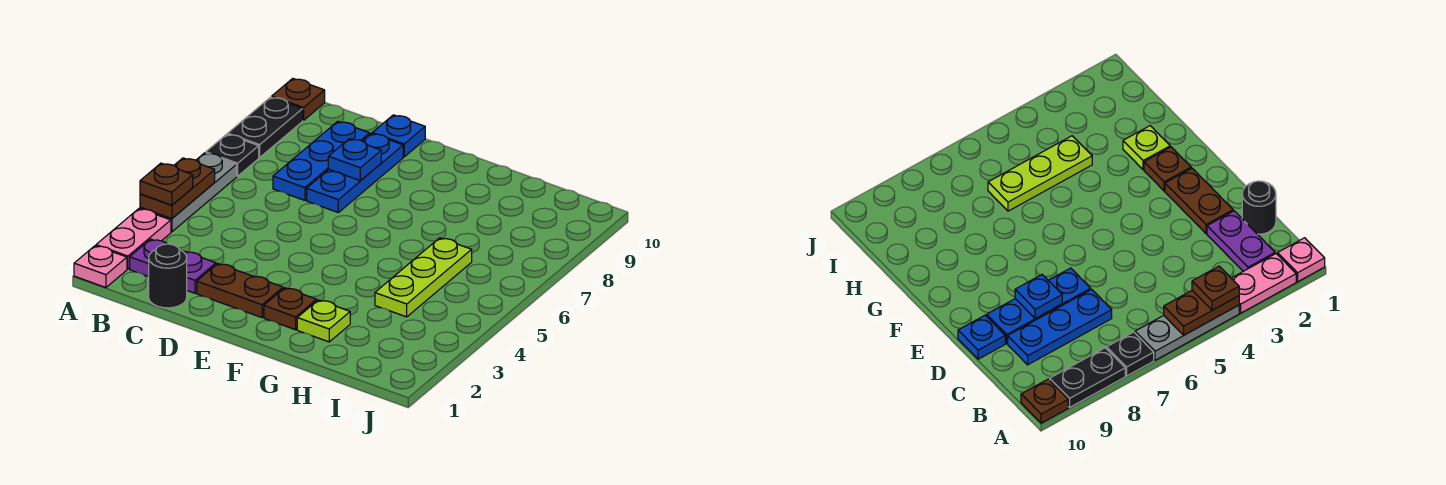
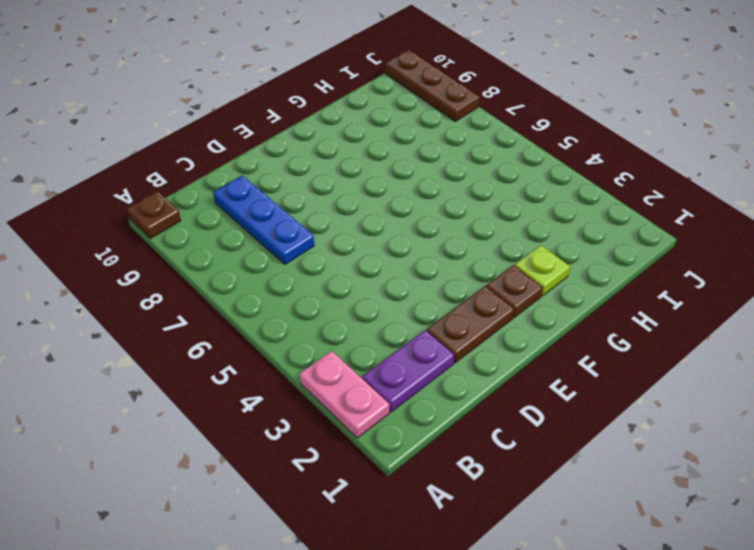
brown 1x3 plate [385,50,480,121] -> none
none -> pink 1x1 plate [74,246,127,288]
none -> grey 1x3 plate [140,153,237,232]
none -> black 1x1 plate [206,134,259,176]

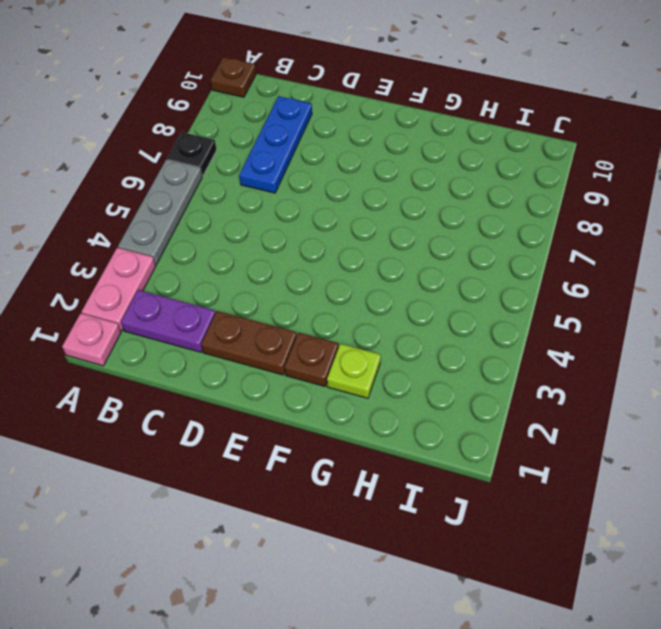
none -> black 1x2 plate [228,97,303,158]
none -> black 1x1 round brick [149,244,187,308]
none -> blue 1x3 plate [307,134,403,212]

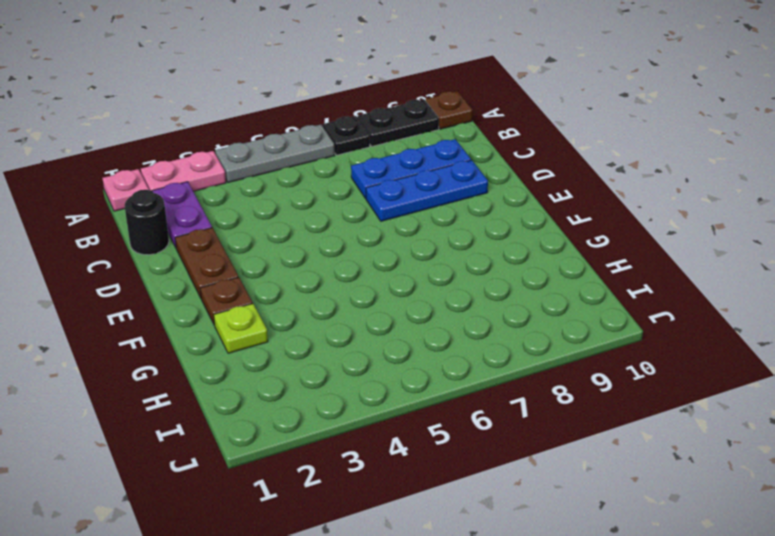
none -> blue 1x1 plate [372,115,425,157]
none -> lime 1x3 plate [375,238,472,317]
none -> brown 1x2 plate [140,158,215,218]

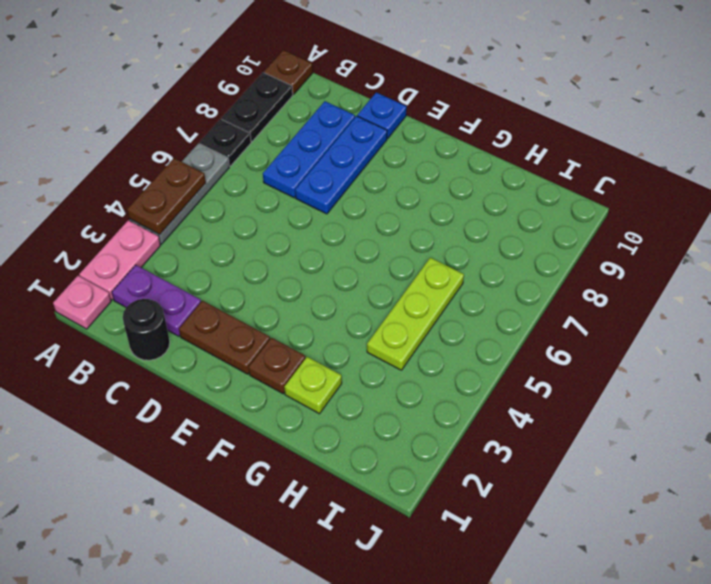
none -> blue 1x1 plate [328,139,381,180]
none -> brown 1x1 plate [140,163,193,205]

